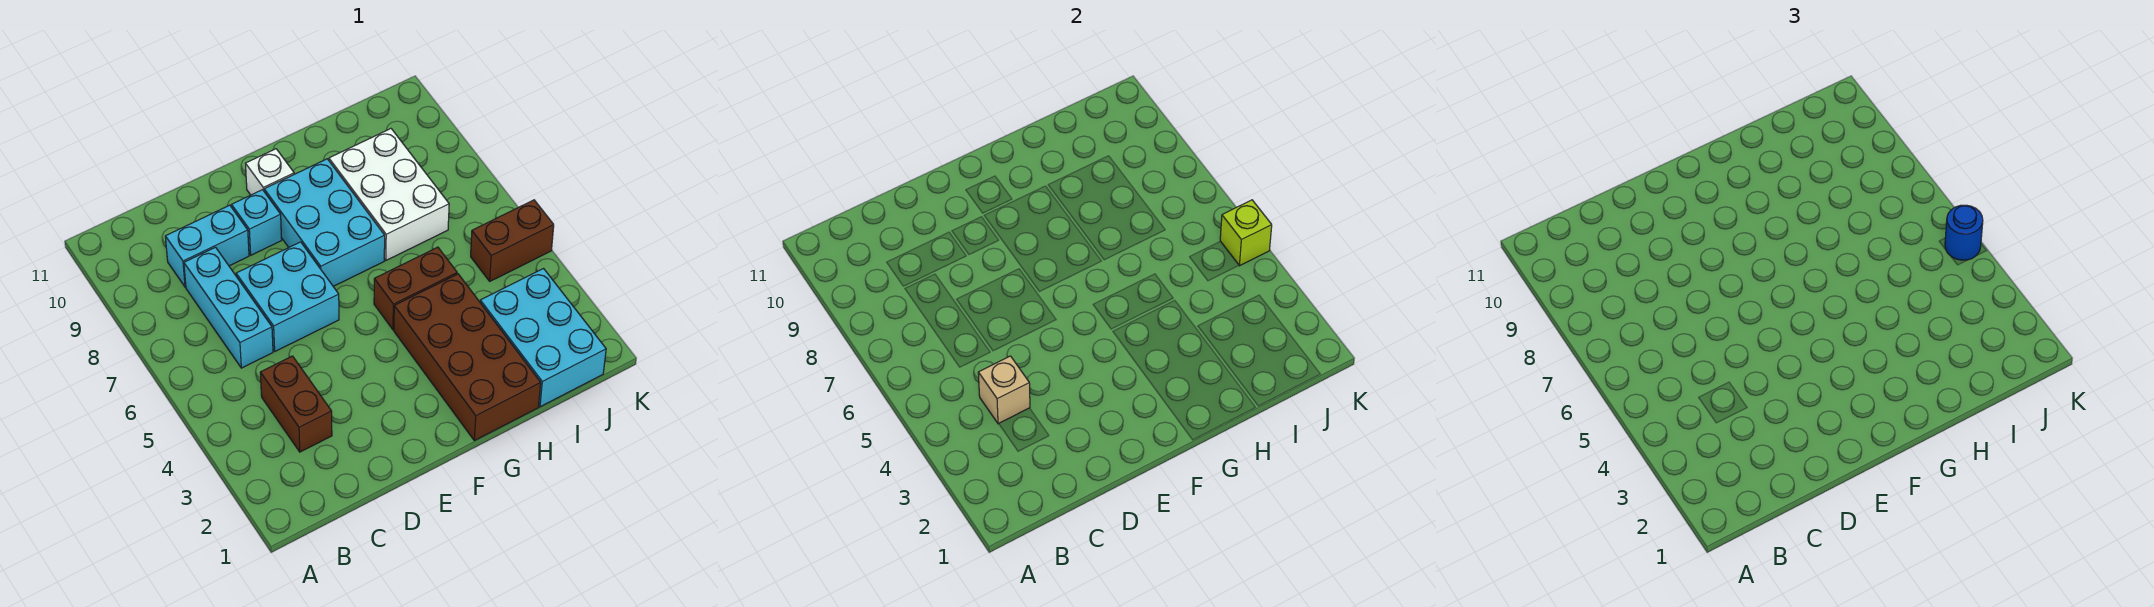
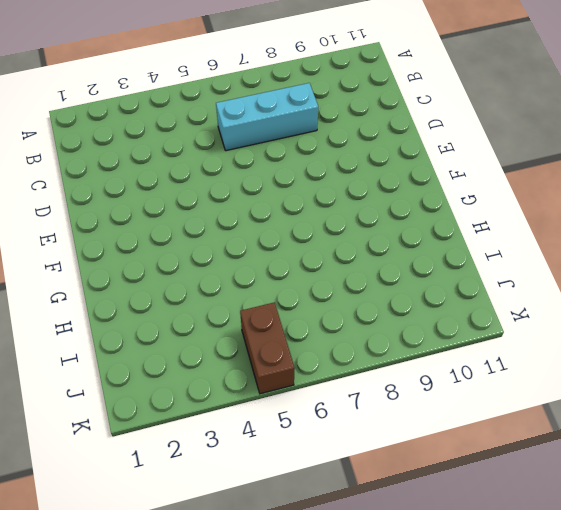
none -> brown 1x2 brick [260,356,332,452]
none -> cyan 1x2 brick [165,205,249,287]
none -> cyan 2x2 brick [236,242,339,351]

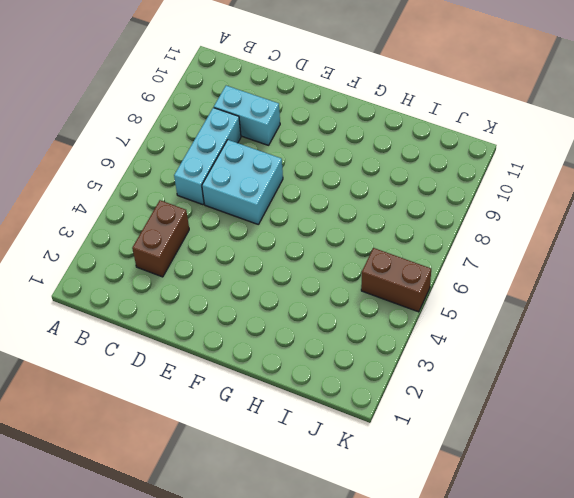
none -> cyan 1x1 brick [232,190,282,255]
none -> cyan 2x3 brick [264,159,385,286]
none -> white 1x1 brick [246,149,294,195]

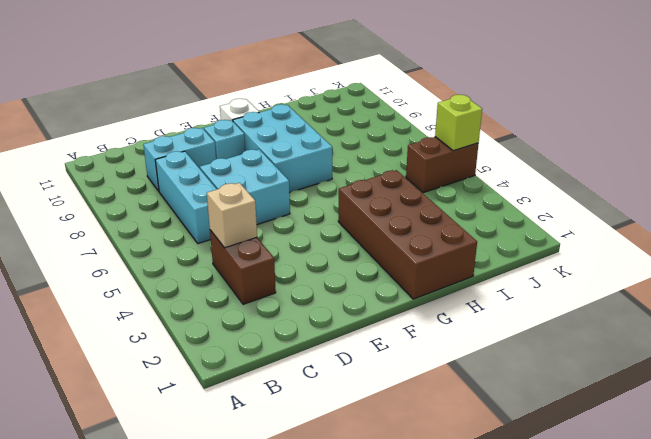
none -> brown 1x2 brick [374,247,457,330]
none -> white 2x3 brick [329,129,449,260]
none -> cyan 2x3 brick [480,269,606,407]

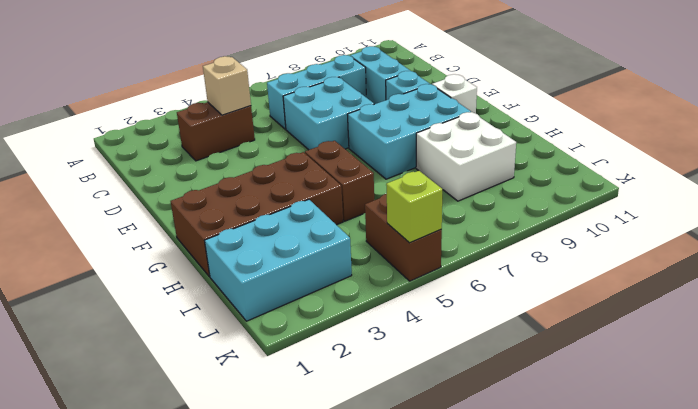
white 2x2 brick [416,112,516,201] -> white 2x3 brick [329,129,449,260]
none -> blue 1x1 round brick [1945,205,1983,260]

